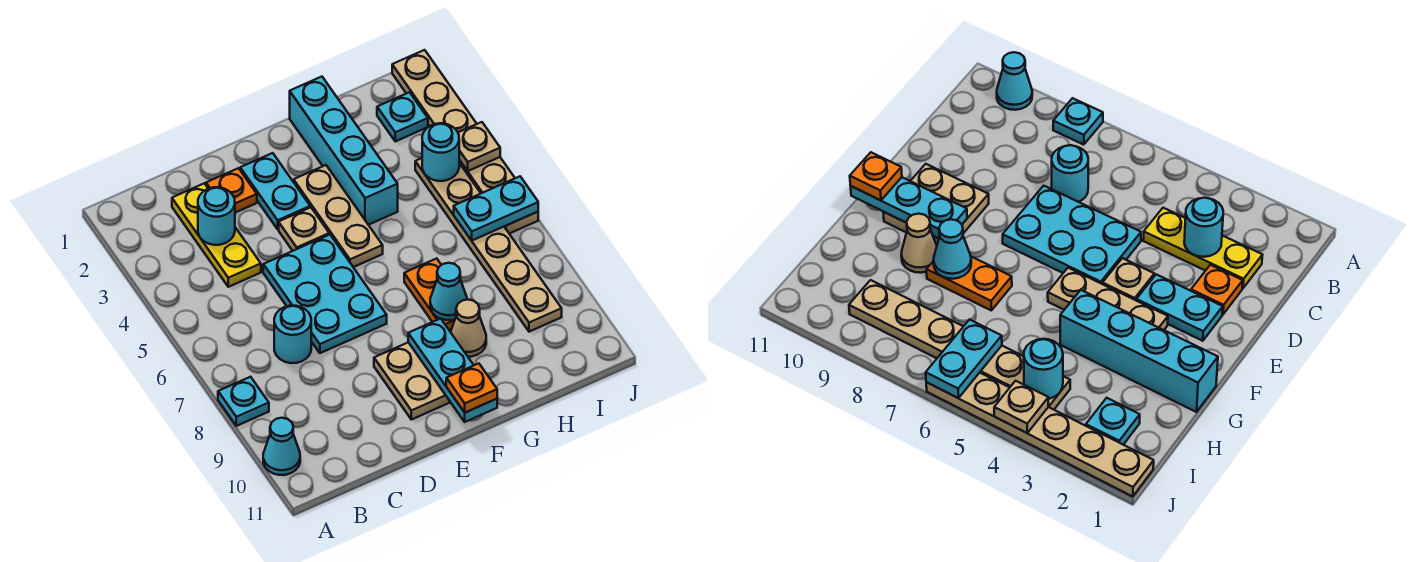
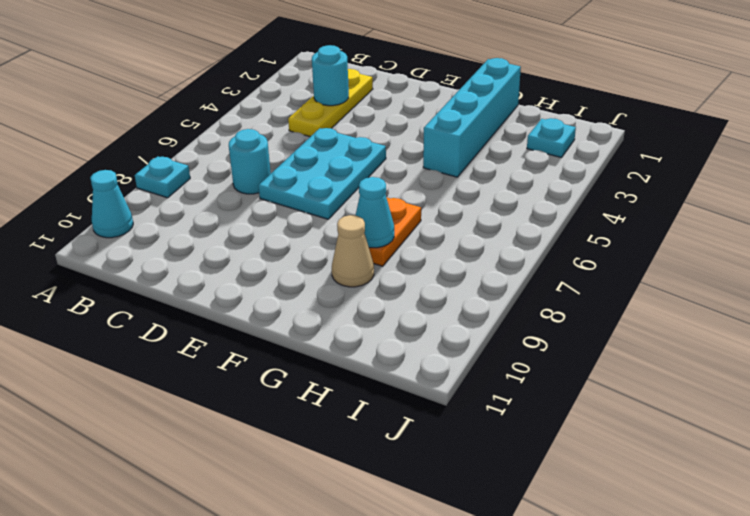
none -> orange 1x1 plate [206,168,257,213]
none -> cyan 1x2 plate [240,153,310,229]
none -> tan 1x1 plate [279,207,329,251]

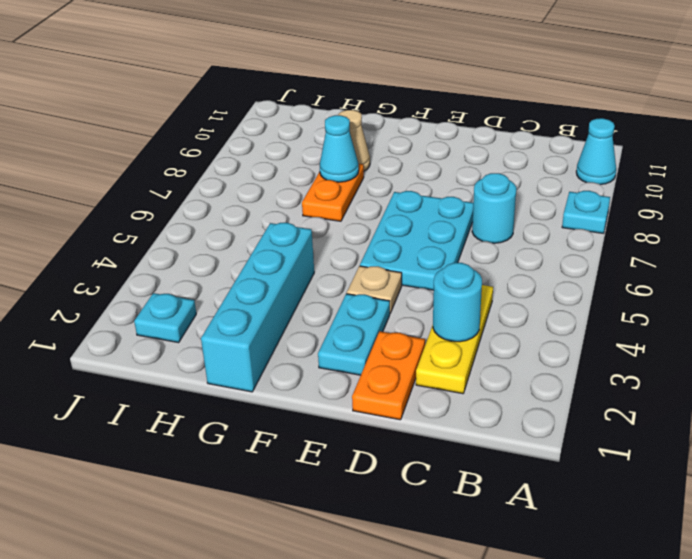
orange 1x2 plate [352,331,425,420] -> orange 1x1 plate [206,168,257,213]
none -> tan 2x2 plate [374,342,450,420]
none -> tan 1x3 plate [294,165,383,267]
none -> tan 1x6 plate [415,158,562,332]

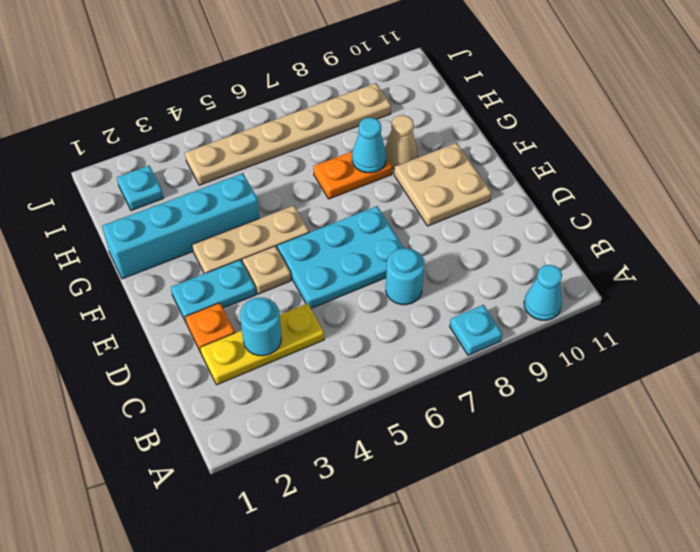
none -> tan 1x6 plate [392,50,538,234]
none -> cyan 1x3 plate [408,319,497,422]
none -> cyan 1x1 round brick [422,123,459,181]

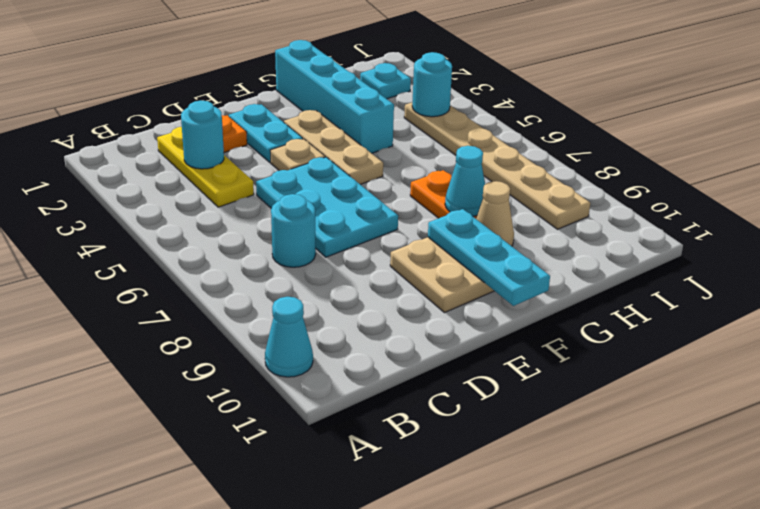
none -> cyan 1x1 plate [218,377,269,426]
none -> tan 1x6 plate [392,50,538,234]
none -> cyan 1x2 plate [454,176,538,241]

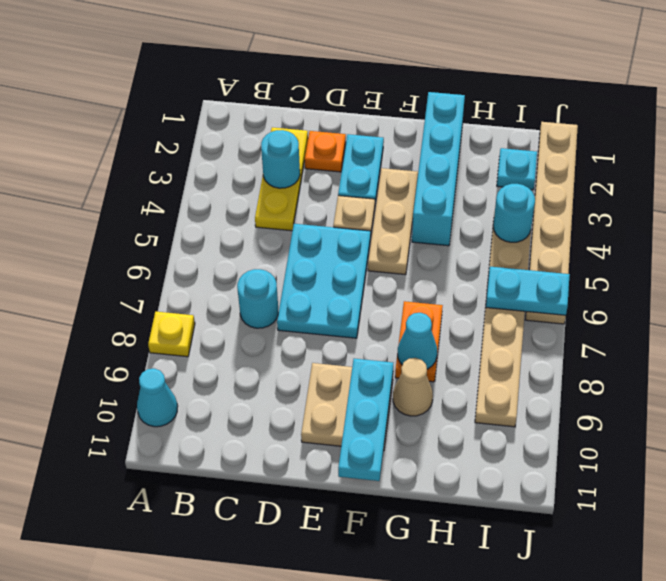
yellow 1x1 plate [148,312,195,357] -> cyan 1x1 plate [218,377,269,426]
none -> tan 1x1 plate [458,122,500,171]
none -> orange 1x1 plate [446,363,497,413]

